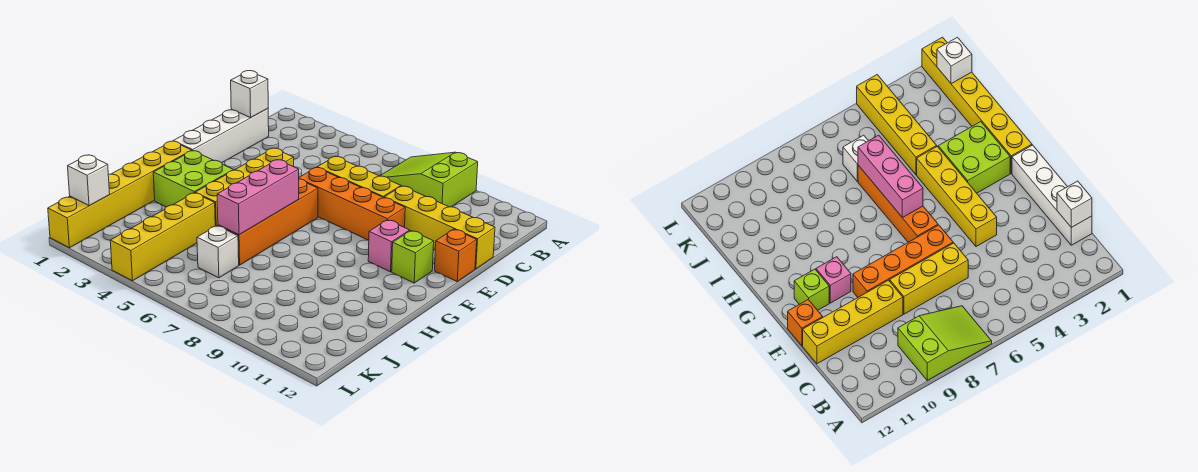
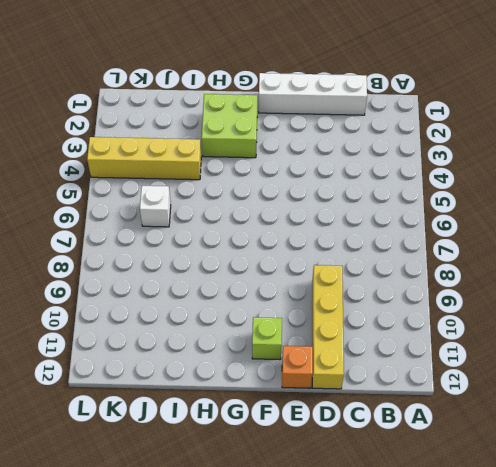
none -> lime 2x3 slope [380,152,478,207]
none -> yellow 1x3 brick [317,157,401,198]
none -> yellow 1x4 brick [195,148,294,226]

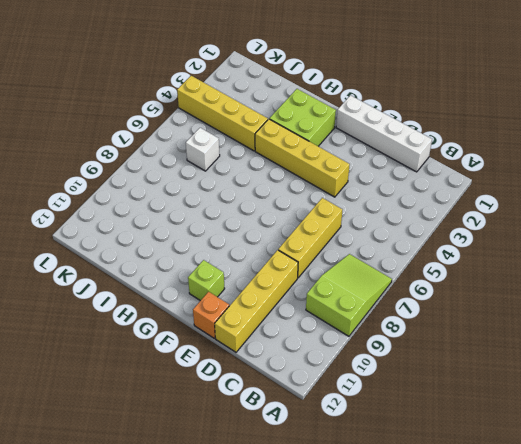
none -> orange 1x4 brick [299,168,405,240]
none -> orange 1x4 brick [218,179,318,265]
none -> pink 1x1 brick [368,220,410,272]

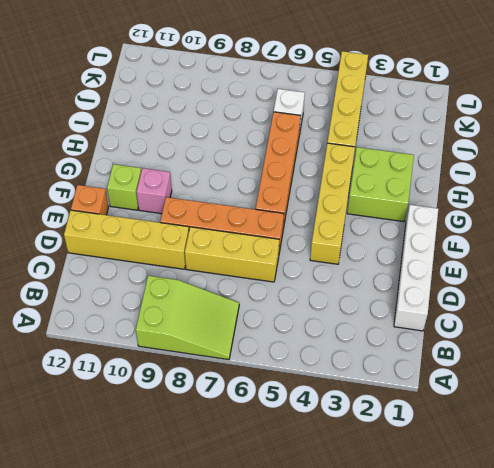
none -> yellow 1x6 brick [48,141,192,248]
none -> white 1x1 brick [231,71,268,118]
none -> pink 1x3 brick [217,160,299,235]

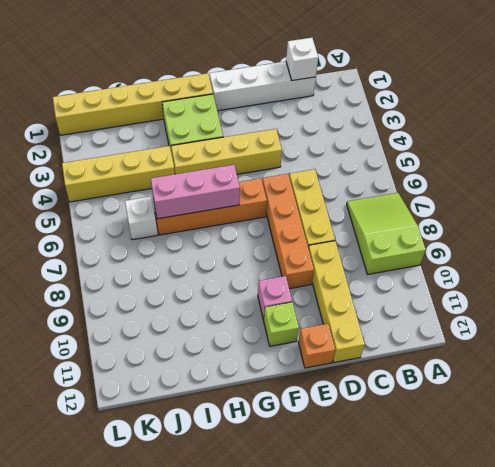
none -> white 1x1 brick [68,155,110,206]

